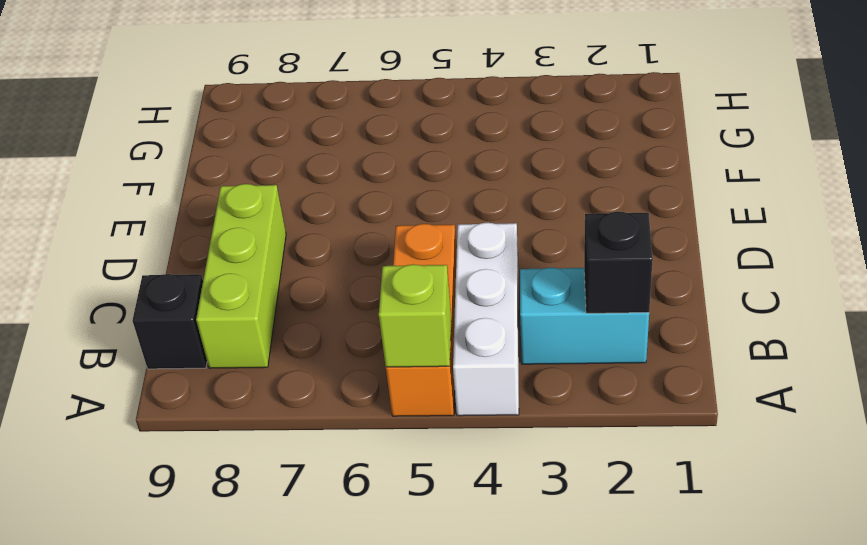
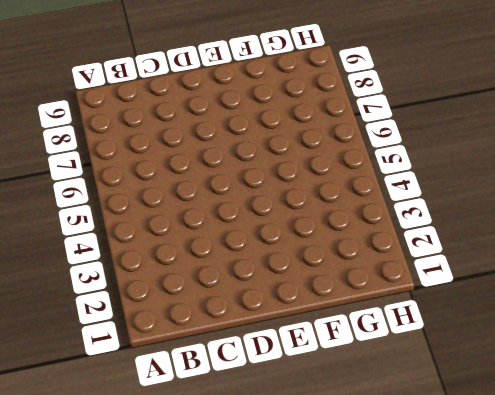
none -> white 1x3 brick [453,223,519,416]
none -> orange 1x3 brick [386,224,457,416]

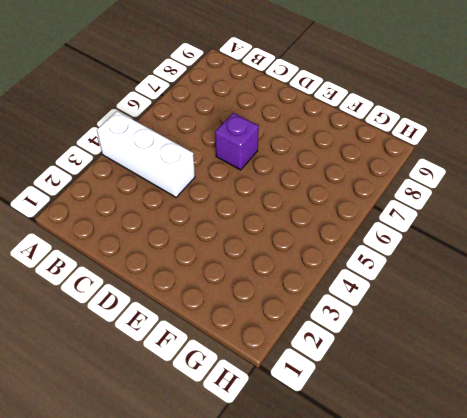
purple 1x1 brick [215,113,259,170] -> none
none -> orange 1x3 brick [386,224,457,416]
none -> cyan 1x2 brick [520,268,649,364]

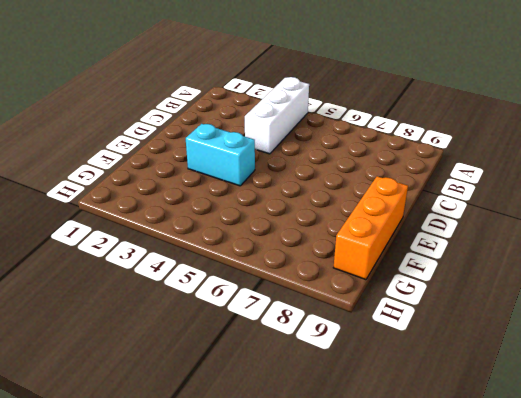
cyan 1x2 brick [186,124,255,186] -> cyan 1x2 brick moved to [520,268,649,364]
orange 1x3 brick [333,176,408,280] -> orange 1x3 brick moved to [386,224,457,416]
none -> lime 1x3 brick [196,184,286,368]
none -> black 1x1 brick [132,274,207,369]

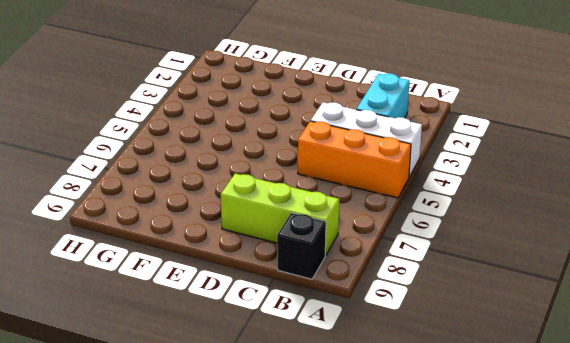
none -> lime 1x1 brick [379,264,451,367]
none -> black 1x1 brick [584,212,653,313]

